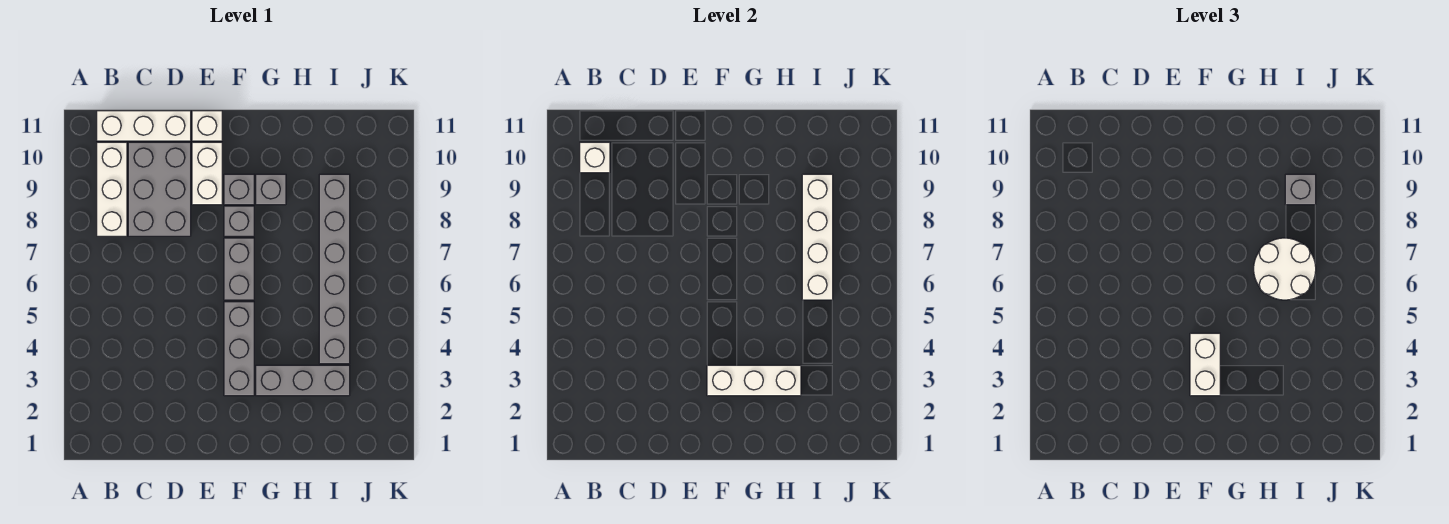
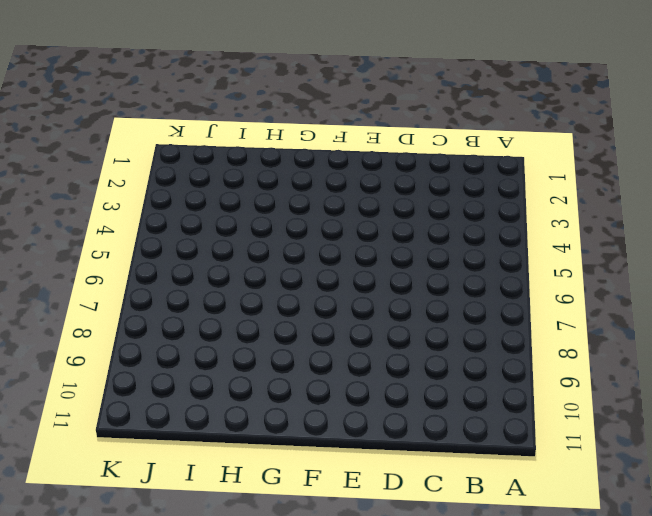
none -> white 1x3 brick [97,142,127,236]
none -> white 1x3 brick [97,111,191,141]
none -> grey 2x3 brick [128,142,191,236]

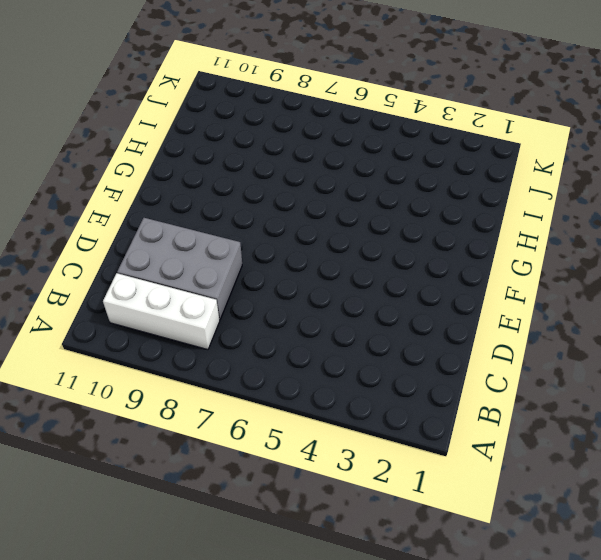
none -> white 1x3 brick [97,111,191,141]
none -> white 1x2 brick [192,142,222,205]
none -> white 1x1 brick [192,111,222,141]

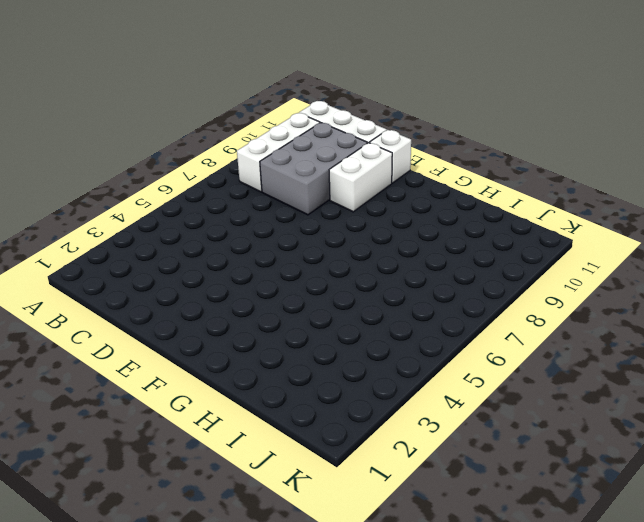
none -> grey 1x3 brick [224,302,254,396]
none -> grey 1x2 brick [224,238,254,300]
none -> grey 1x1 brick [224,206,254,236]

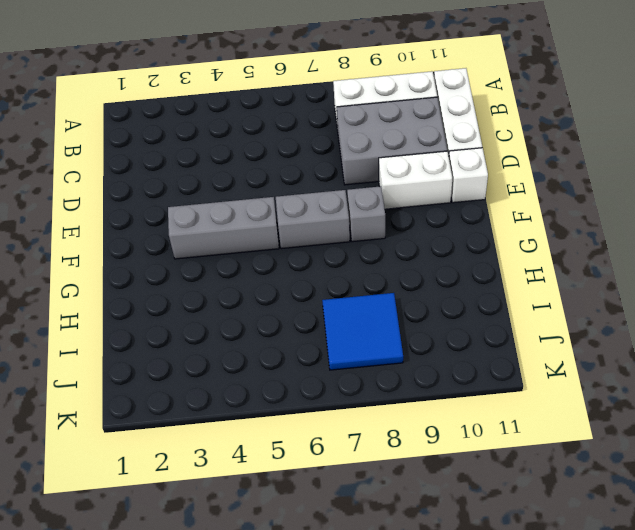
blue 2x2 tile [322,293,403,370] -> grey 1x6 brick [319,174,350,364]
none -> grey 1x1 brick [224,174,254,205]
none -> grey 1x3 brick [256,365,350,396]
none -> grey 1x1 brick [256,174,286,205]

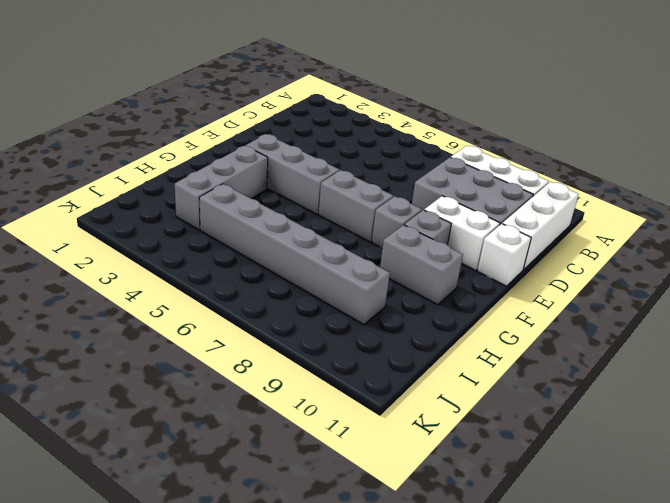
grey 1x2 brick [380,225,463,305] -> grey 1x1 brick [256,174,286,205]
none -> white 1x1 brick [580,142,610,173]
none -> white 1x3 brick [707,365,801,396]
none -> white 1x4 brick [802,174,833,300]

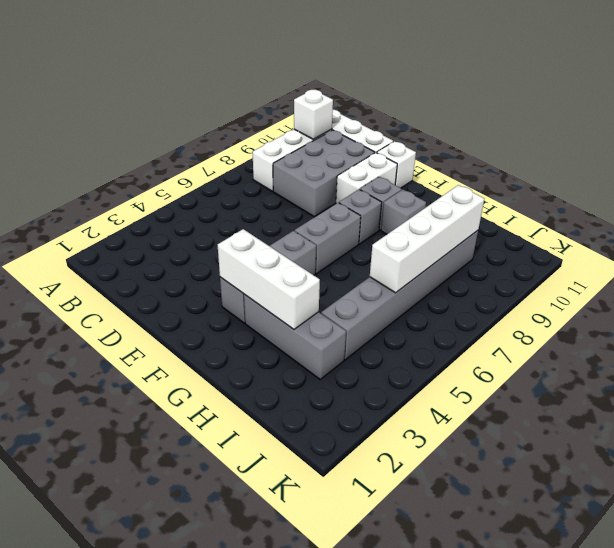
none -> white 1x2 brick [1190,333,1220,396]
none -> white 2x2 round brick [1254,238,1316,300]
none -> grey 1x1 brick [1285,174,1316,205]

